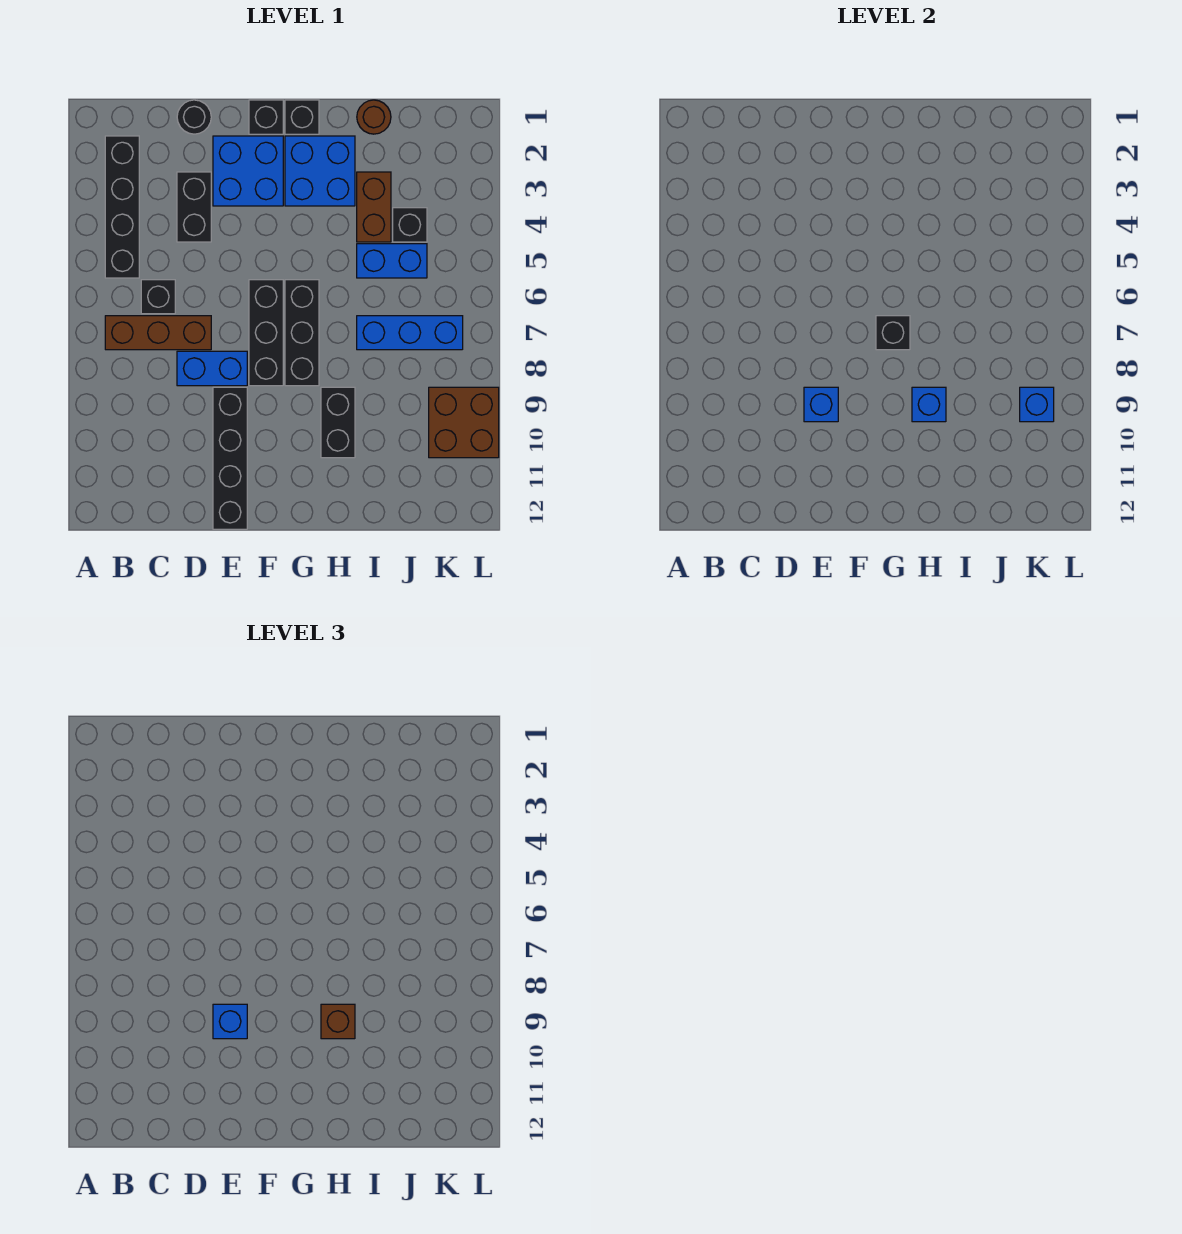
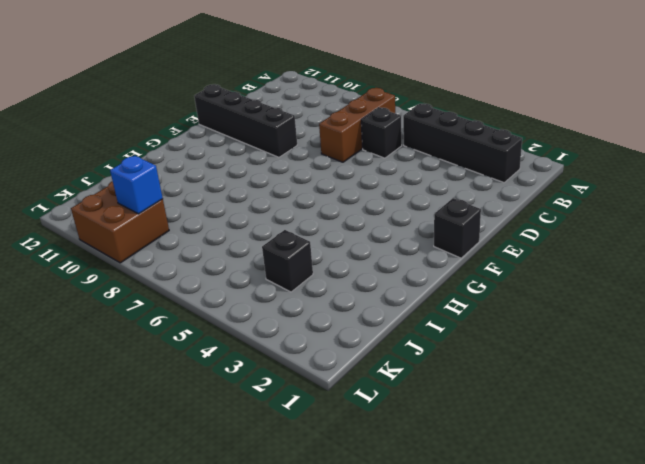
none -> black 1x1 round brick [177,100,211,134]
none -> black 1x2 brick [177,172,211,242]
none -> blue 1x2 brick [177,351,247,386]

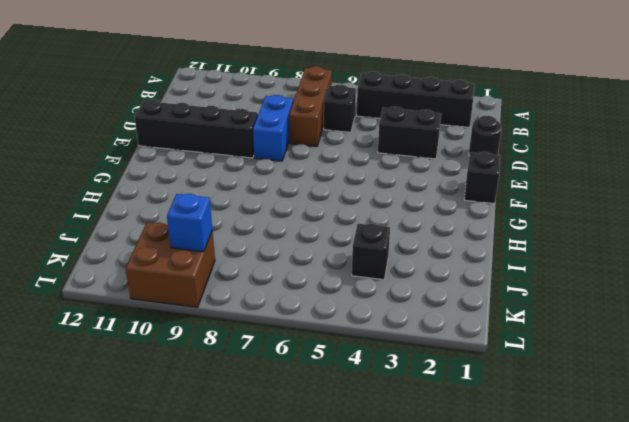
none -> blue 2x2 brick [213,136,283,206]
none -> black 1x3 brick [249,280,283,386]
none -> black 1x1 brick [285,100,319,134]

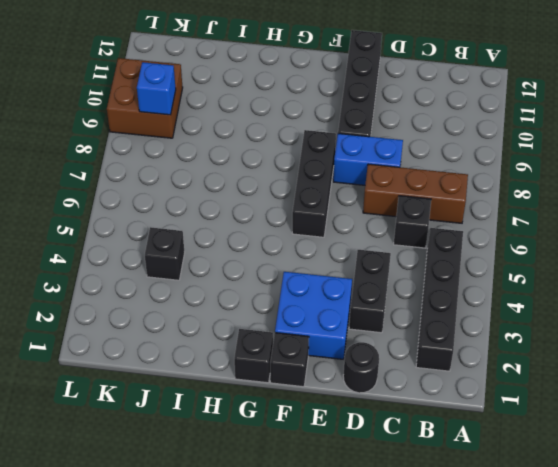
none -> blue 2x2 brick [285,136,355,206]
none -> black 1x3 brick [285,280,319,386]
none -> black 1x2 brick [321,387,355,458]

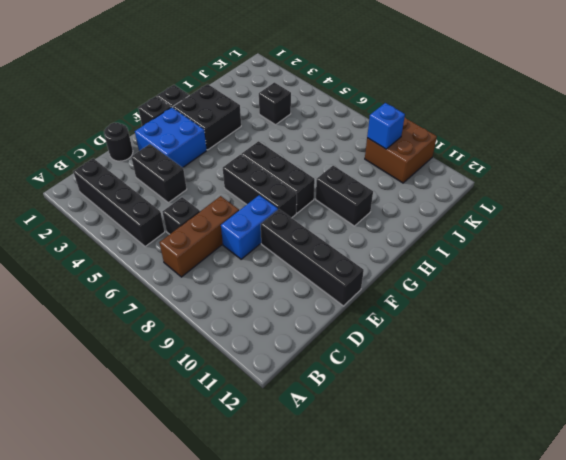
black 2x2 brick [173,84,241,150] -> blue 2x2 brick [285,136,355,206]
none -> brown 1x1 round brick [357,100,391,134]
none -> brown 1x2 brick [357,172,391,242]
none -> blue 1x2 brick [357,244,427,278]

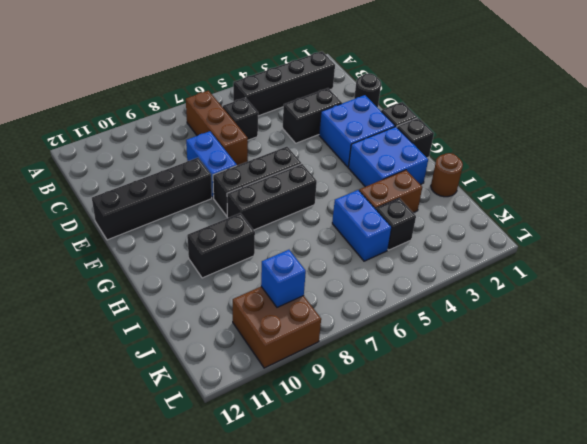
none -> blue 1x3 brick [357,316,463,350]
none -> blue 1x1 brick [804,387,838,422]
none -> black 1x1 brick [876,316,910,350]

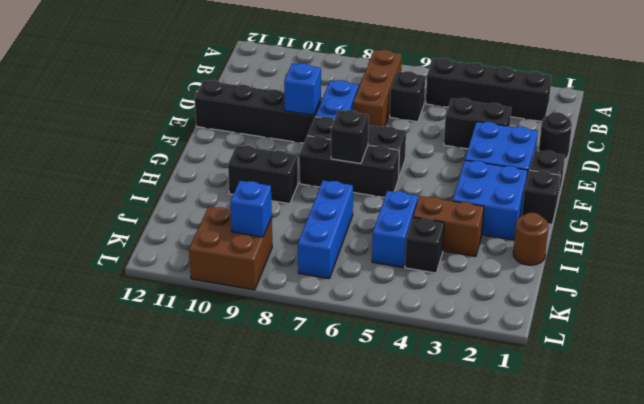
none -> blue 1x1 brick [912,387,946,422]
none -> blue 1x1 brick [213,1004,247,1039]
none -> brown 1x1 brick [321,1004,355,1039]

